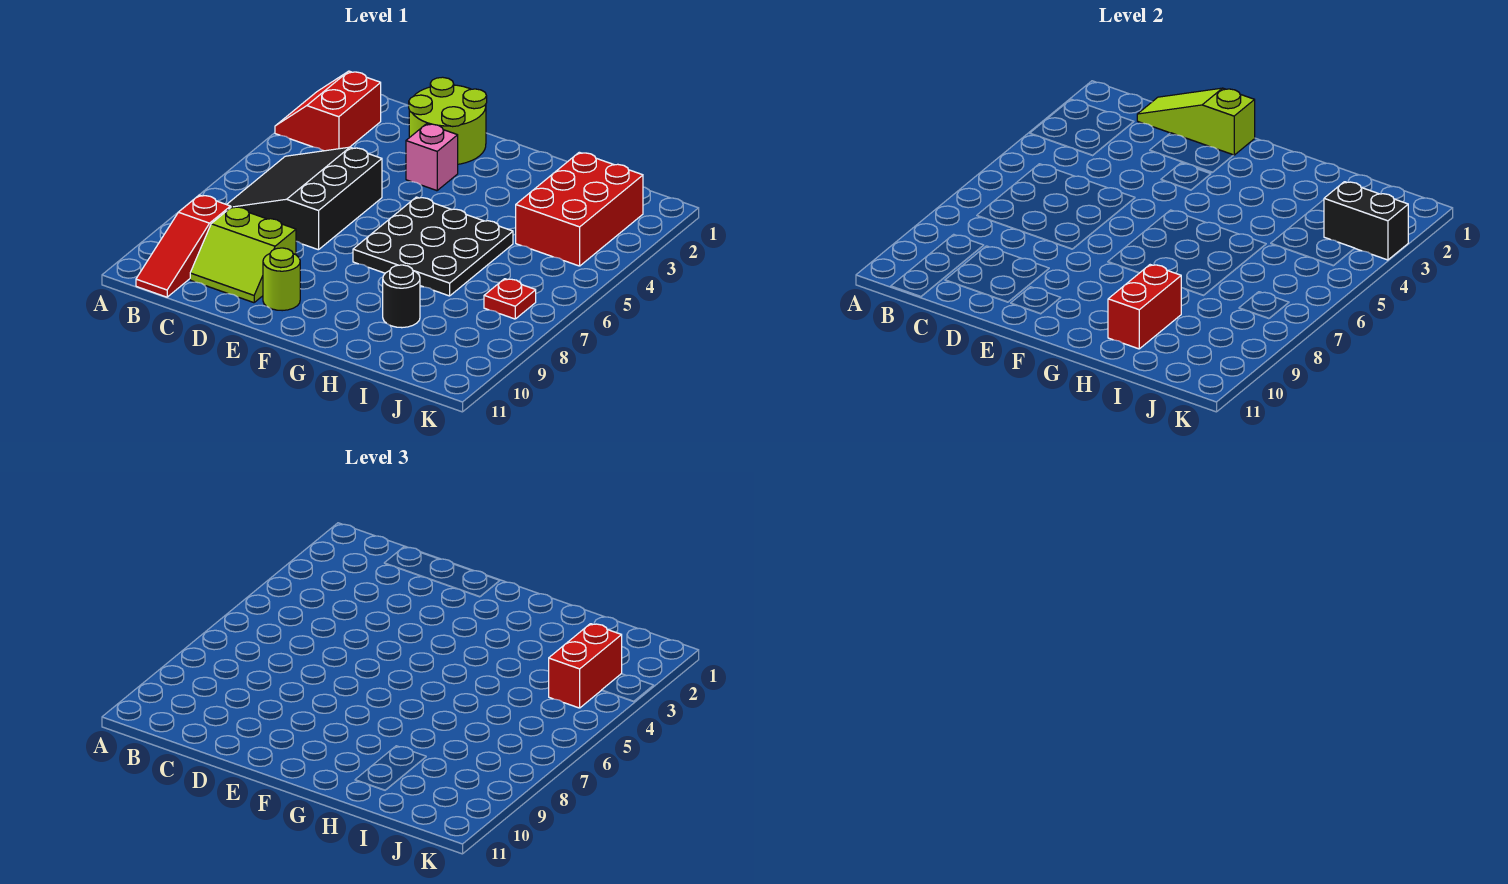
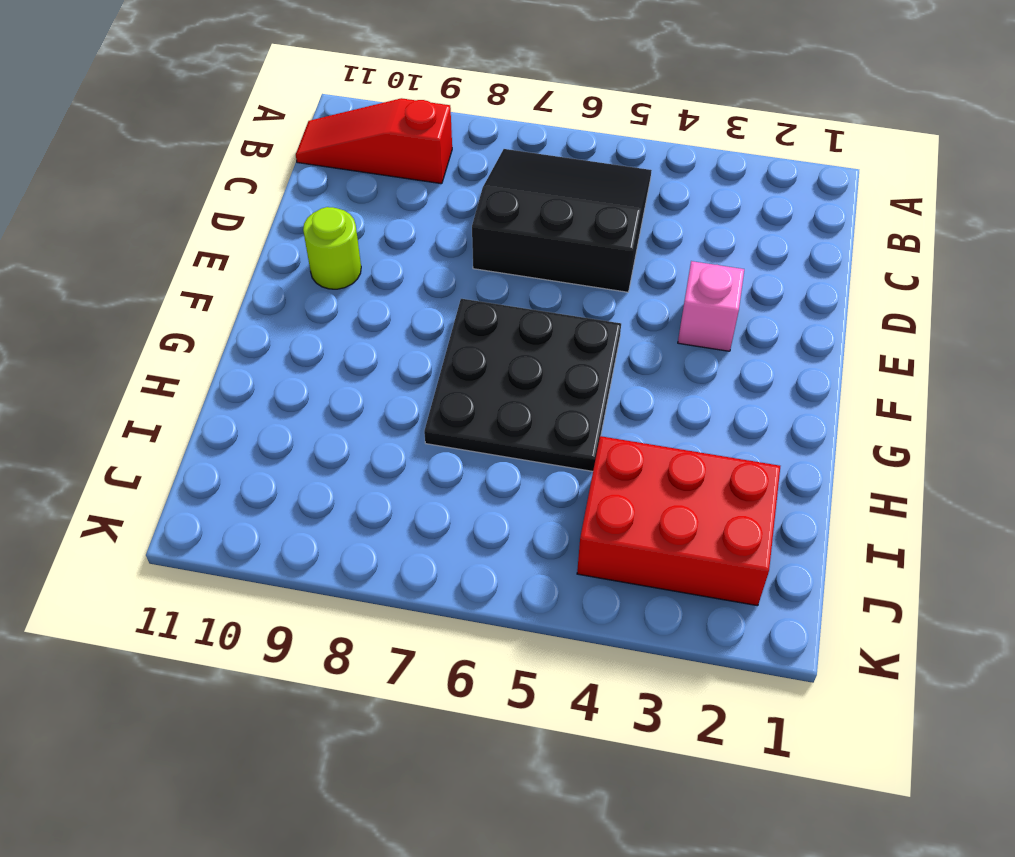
none -> red 2x2 slope [275,71,381,151]
none -> lime 2x2 slope [190,207,296,303]
none -> lime 2x2 round brick [409,77,487,164]

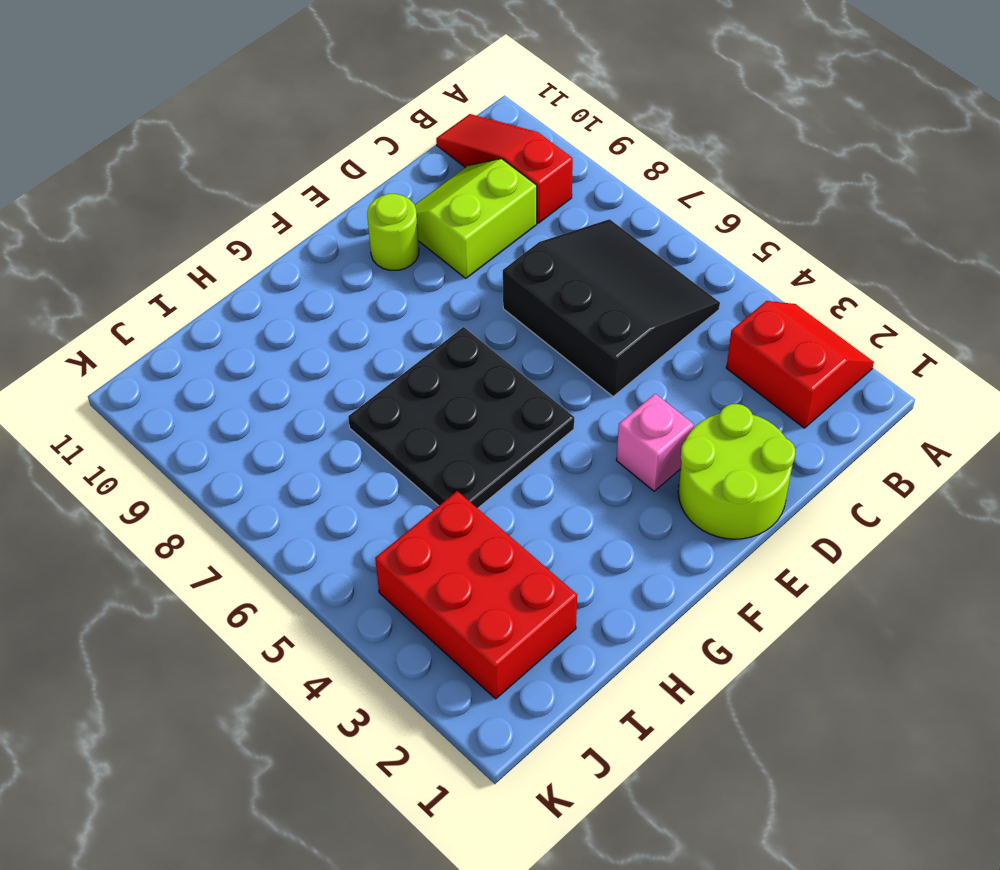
none -> black 1x1 round brick [383,265,420,328]
none -> red 1x1 plate [484,279,536,319]
none -> lime 1x3 slope [1137,88,1255,155]

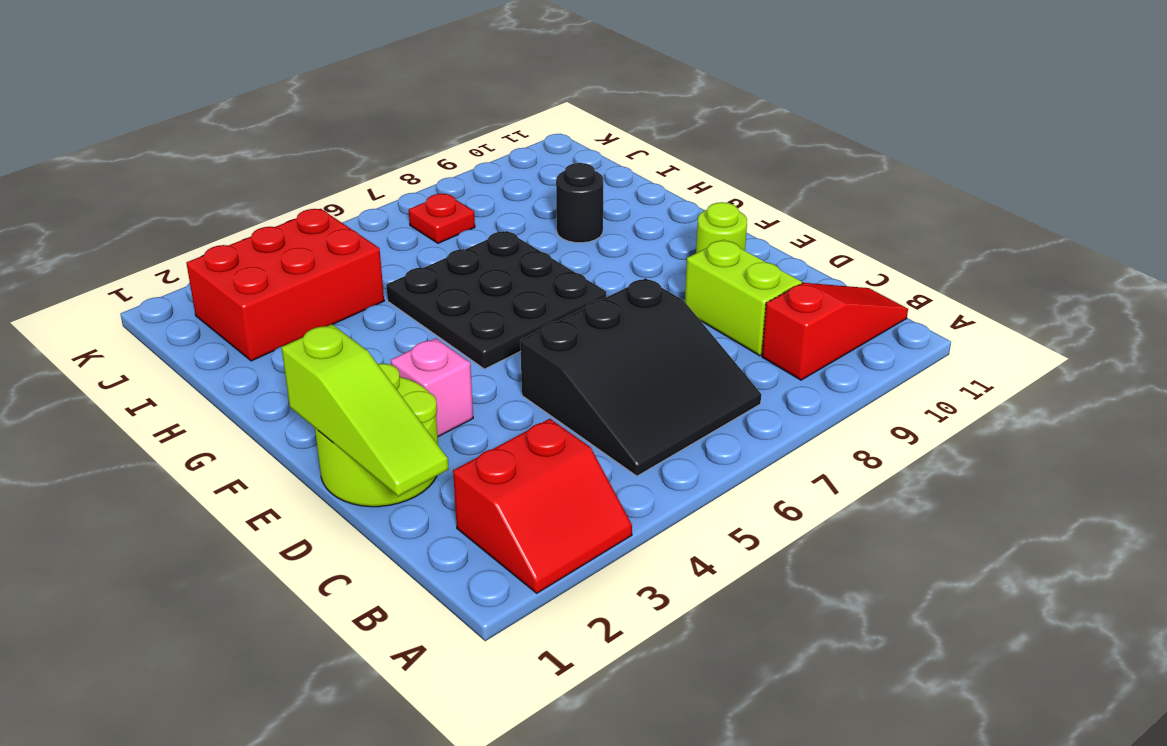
none -> red 1x2 brick [1108,265,1181,349]
none -> black 1x2 brick [1324,182,1408,260]
none -> red 1x2 brick [549,624,622,708]

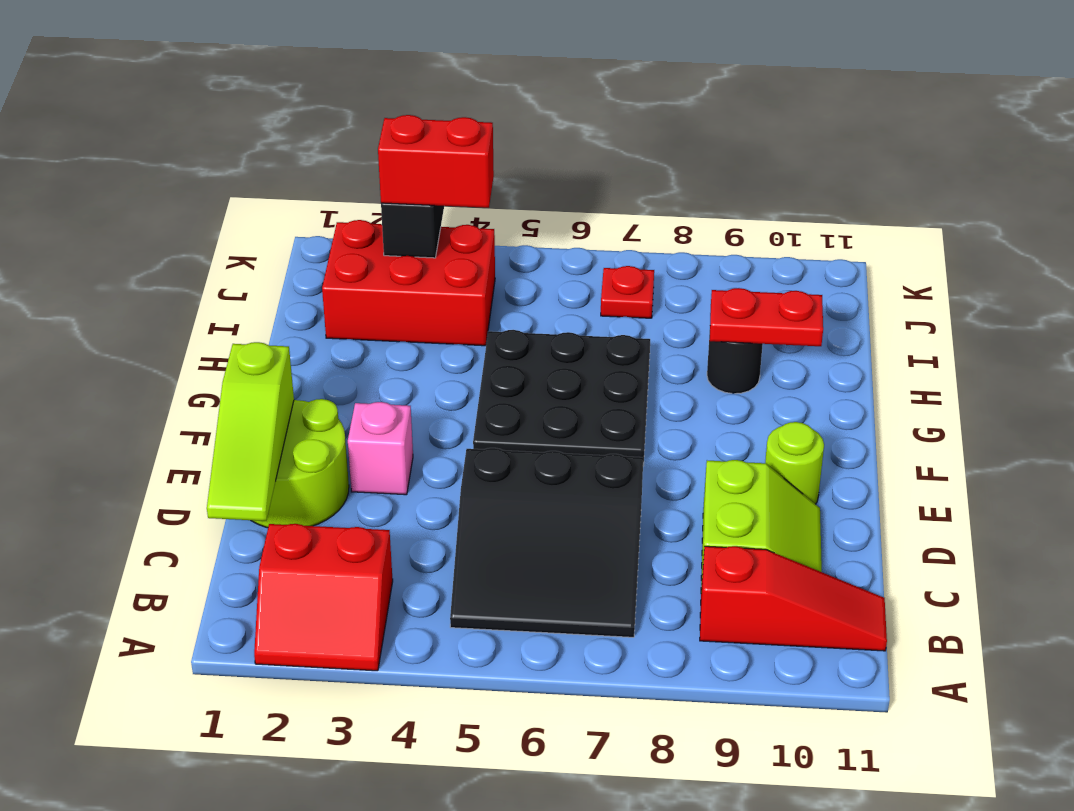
red 1x2 plate [710,288,823,346] -> red 1x2 brick [1108,265,1181,349]

